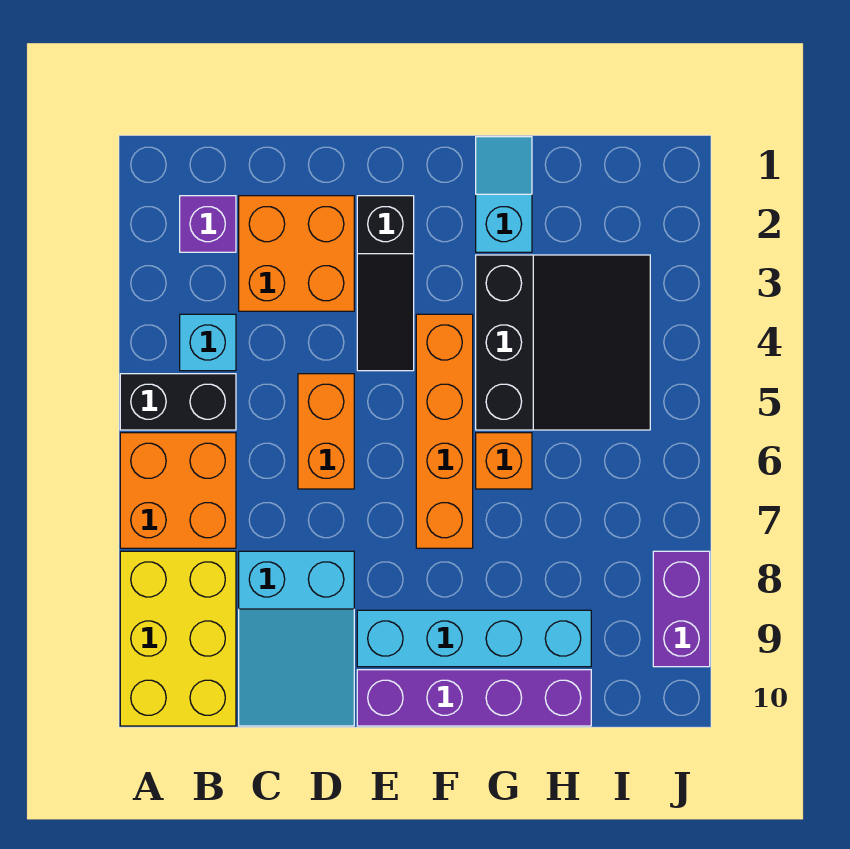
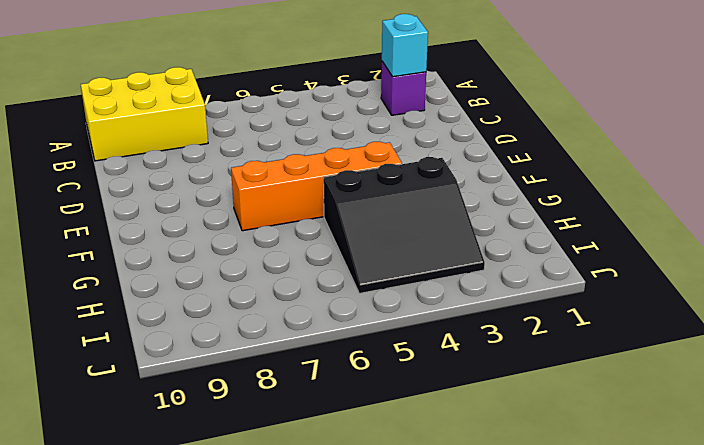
cyan 1x1 brick [382,14,428,77] -> cyan 1x1 brick moved to [180,314,236,371]
none -> black 1x2 brick [120,374,236,430]
none -> orange 2x2 brick [120,433,236,548]
none -> orange 2x2 brick [239,196,354,311]

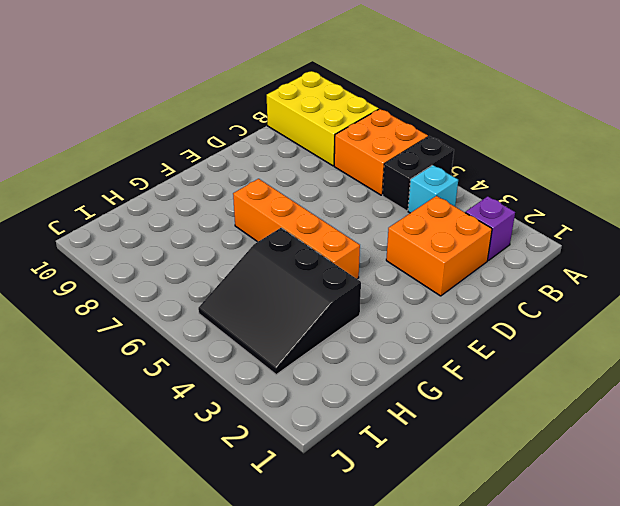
none -> cyan 2x3 slope [239,551,354,726]
none -> orange 1x2 brick [298,374,354,489]
none -> black 1x3 slope [357,196,414,371]

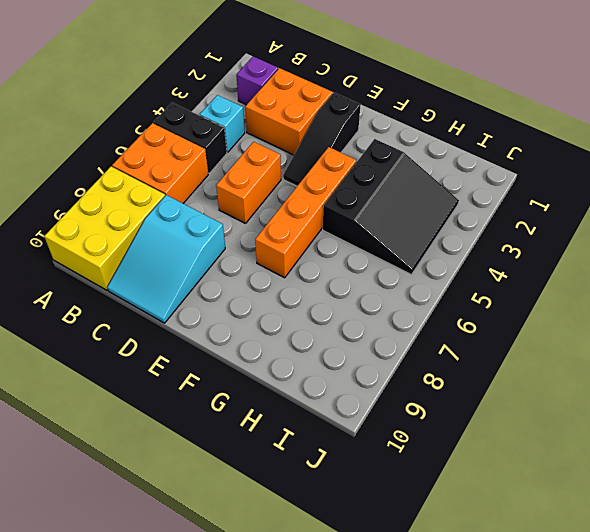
none -> cyan 1x4 brick [357,610,591,667]
none -> purple 1x4 brick [357,670,591,726]
none -> cyan 1x2 slope [476,137,532,252]

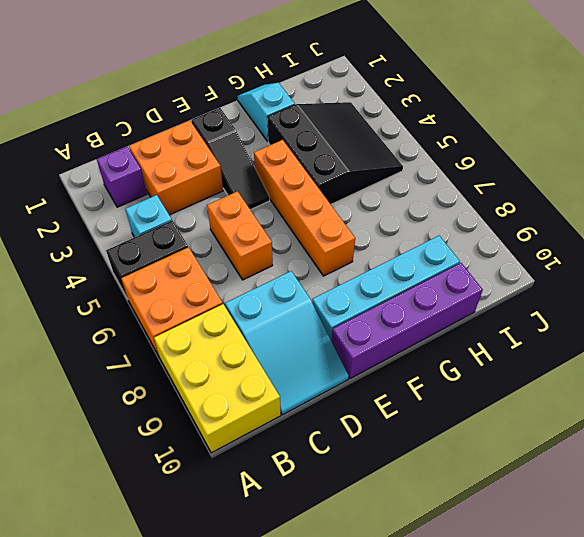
none -> orange 1x1 brick [476,433,532,489]
none -> purple 1x2 brick [653,551,710,667]

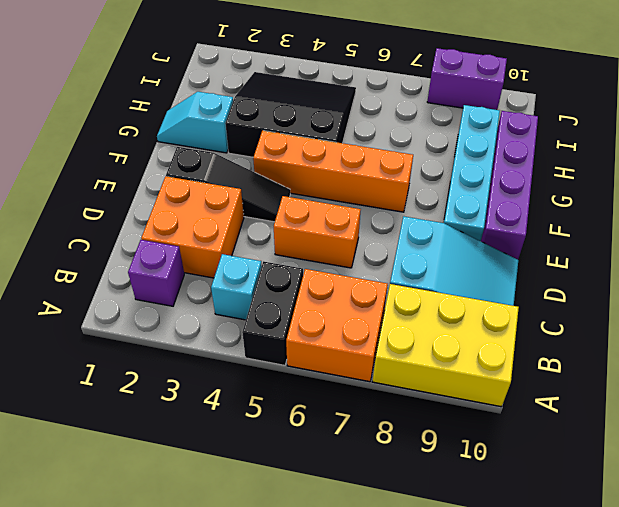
none -> orange 1x1 brick [476,433,532,489]

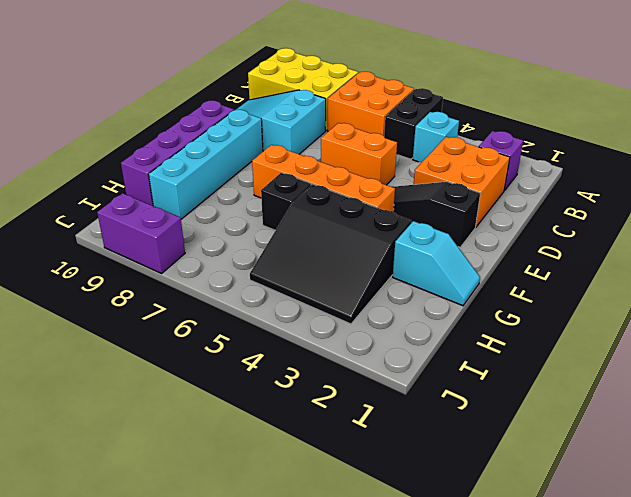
black 1x1 brick [261,173,311,230] -> orange 1x1 brick [476,433,532,489]

